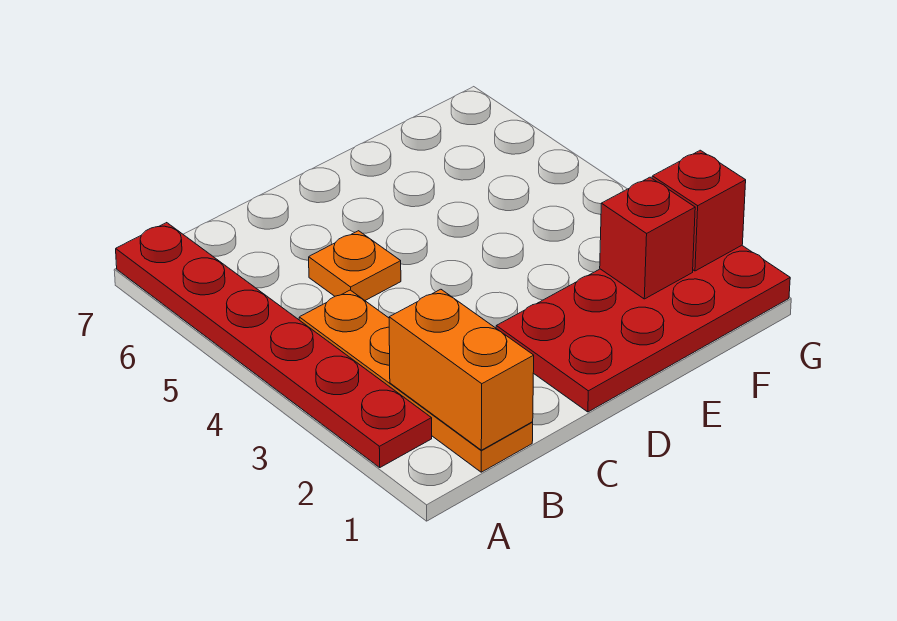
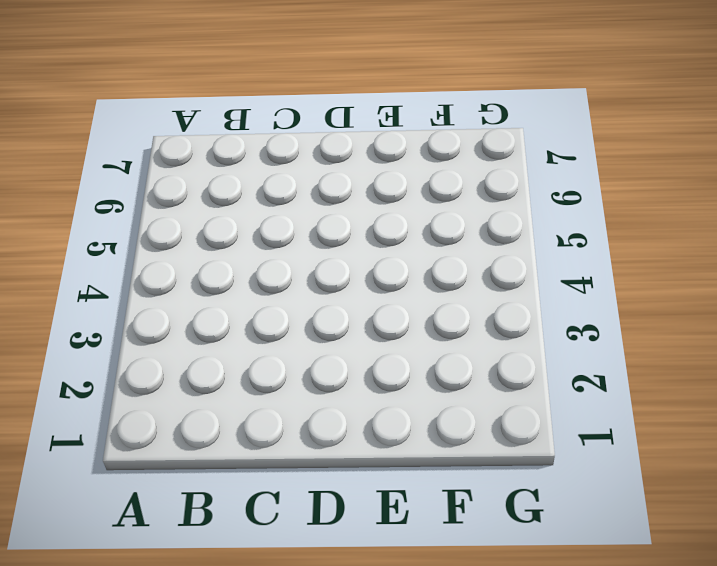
none -> red 1x6 plate [116,223,432,467]
none -> orange 1x4 plate [299,290,533,472]

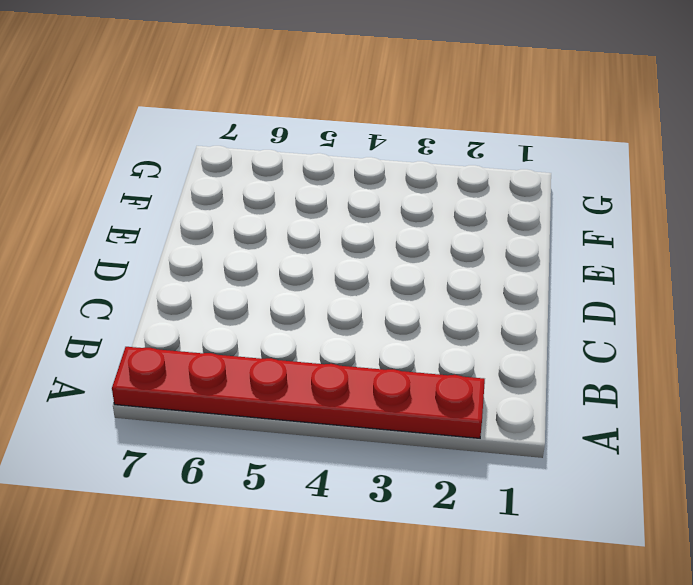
none -> orange 1x4 plate [299,290,533,472]
none -> orange 1x1 plate [309,231,401,300]

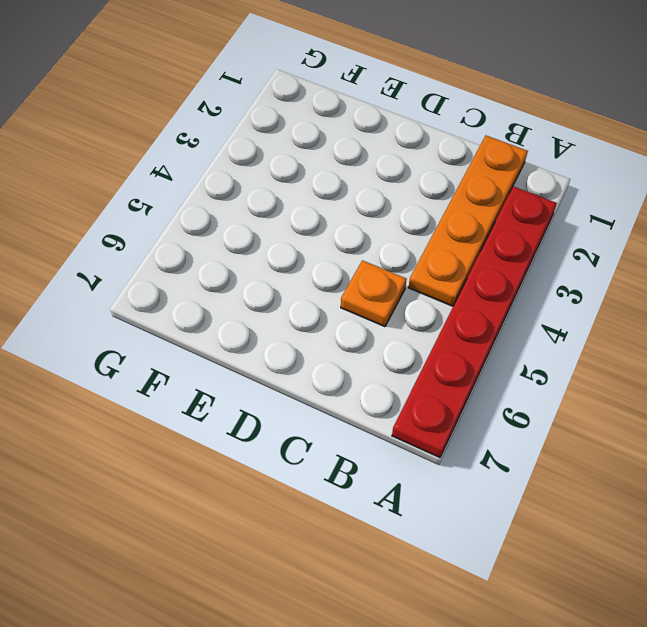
none -> red 2x4 plate [496,245,790,412]
none -> orange 1x2 brick [389,289,534,450]

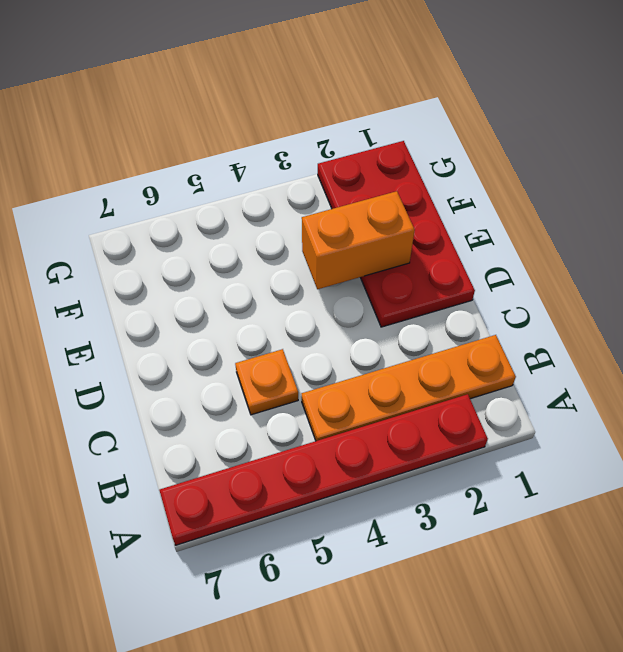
orange 1x2 brick [302,191,415,289] -> orange 1x2 brick moved to [389,289,534,450]
none -> red 1x1 brick [600,177,695,299]
none -> red 1x1 brick [652,150,746,271]

